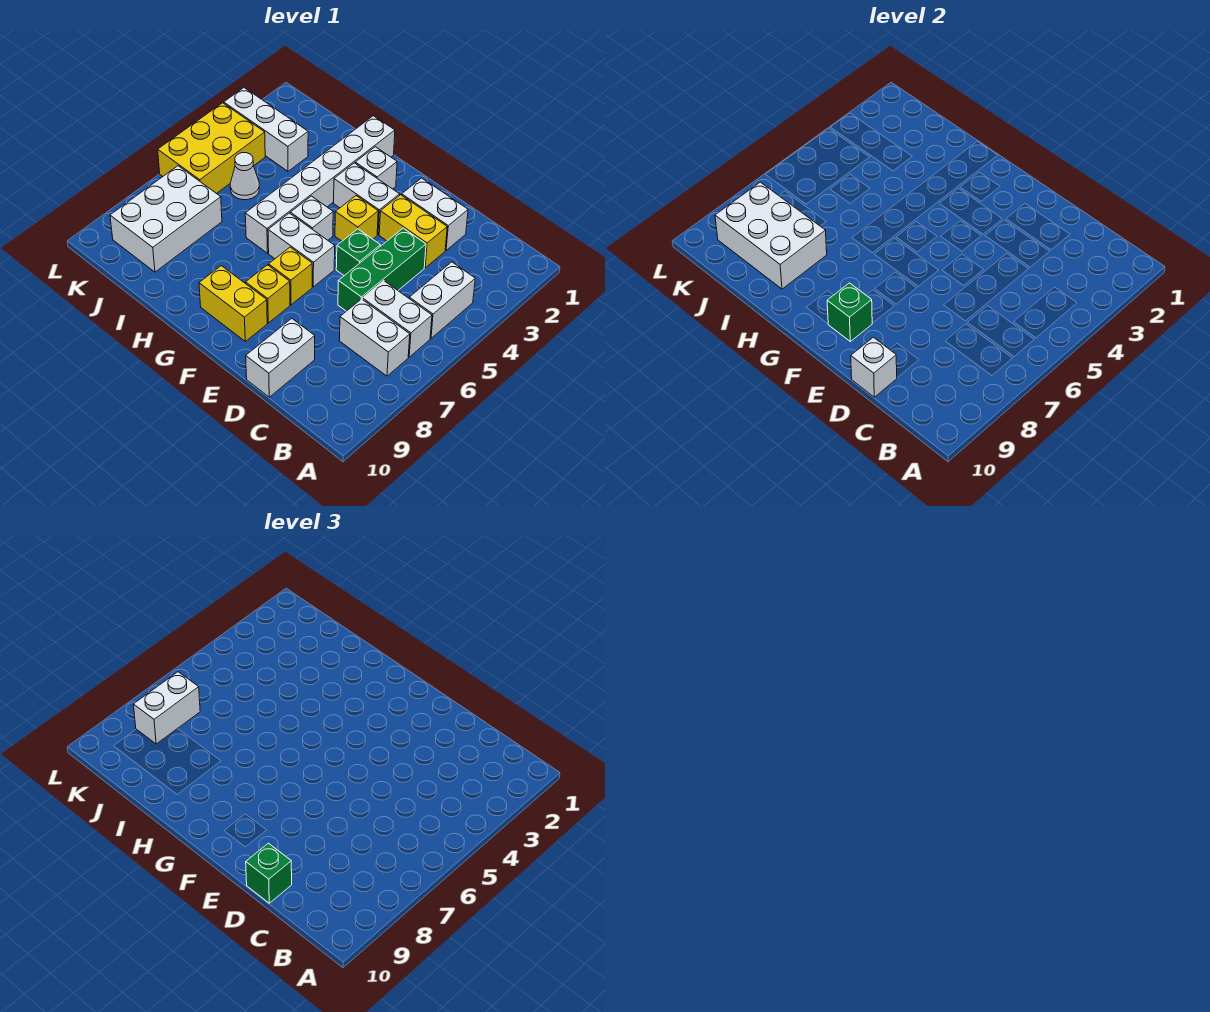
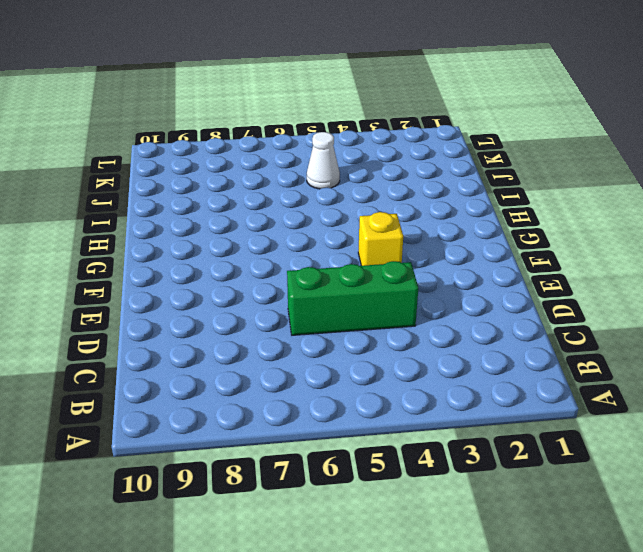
none -> white 1x2 brick [409,262,475,338]
none -> white 1x2 brick [363,281,432,357]
none -> white 1x2 brick [339,299,410,376]

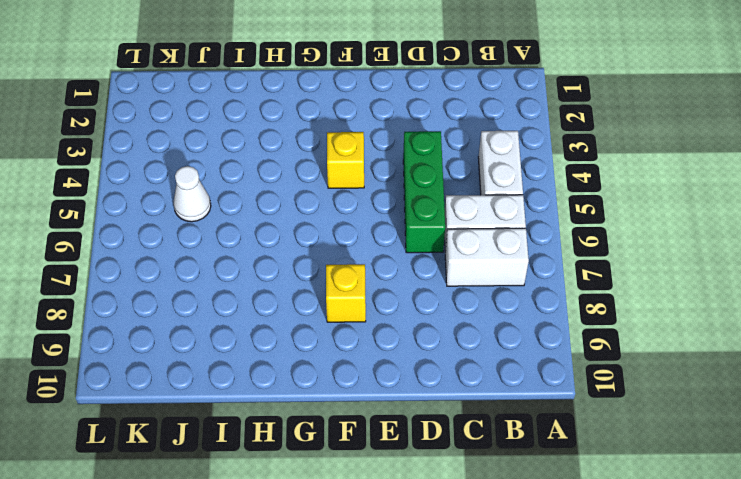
none -> white 1x2 brick [402,178,468,250]
none -> yellow 1x2 brick [379,195,447,268]
none -> white 1x2 brick [246,318,315,397]

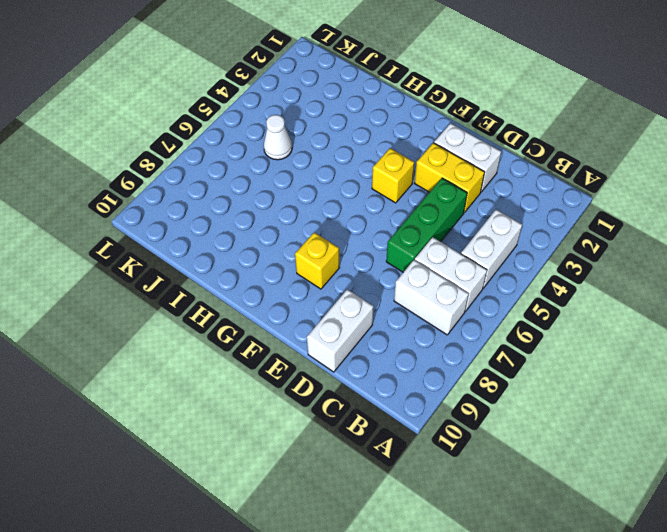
none -> green 1x1 brick [336,229,380,276]
none -> white 1x2 brick [334,163,400,235]
none -> white 1x2 brick [268,213,335,287]

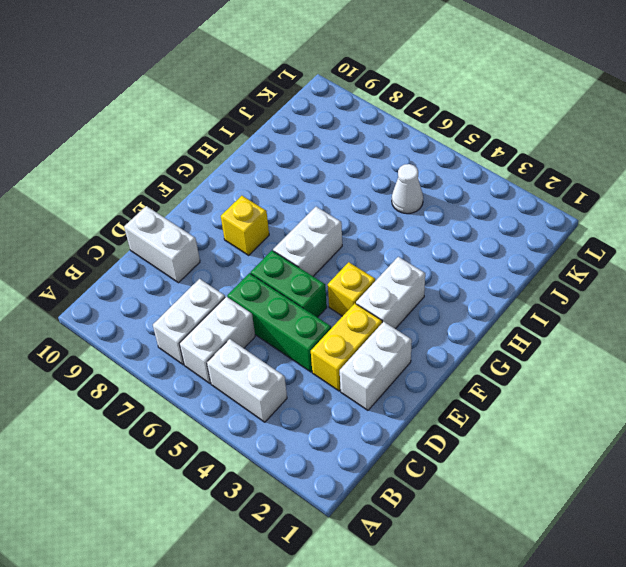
green 1x2 brick [251,251,327,317] -> green 1x1 brick [336,229,380,276]
none -> yellow 1x1 brick [269,247,312,305]
none -> yellow 1x2 brick [199,266,267,341]
none -> white 1x1 brick [355,147,397,189]

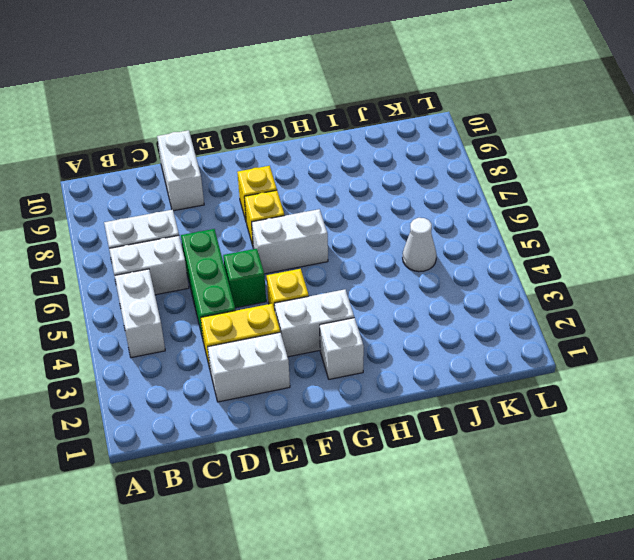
none -> yellow 1x2 brick [199,266,267,341]
none -> white 1x1 brick [290,196,333,240]
none -> white 1x6 brick [245,116,395,253]

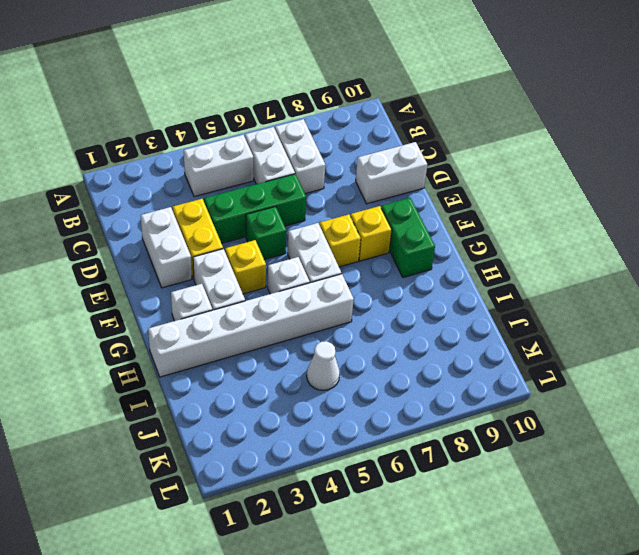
green 1x2 brick [381,198,435,277] -> yellow 1x2 brick [199,266,267,341]
none -> white 1x3 brick [224,88,308,171]
none -> white 2x3 brick [110,166,222,272]
none -> yellow 2x3 brick [158,103,265,194]

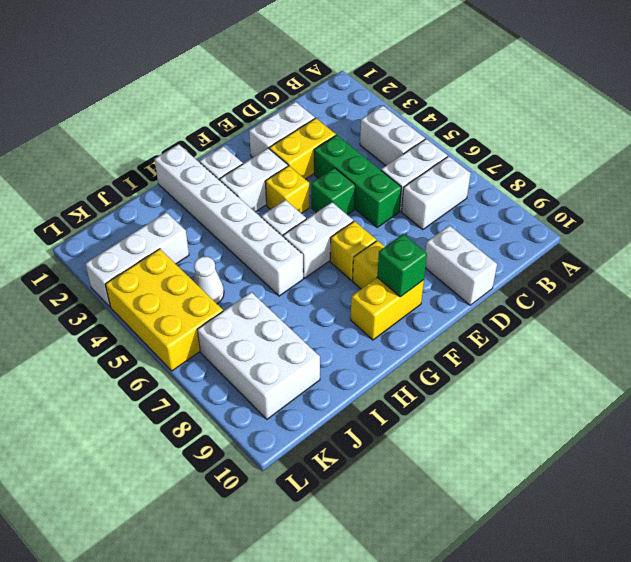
none -> white 1x1 brick [851,337,897,397]
none -> white 2x3 brick [715,182,827,289]
none -> green 1x1 brick [246,843,292,903]

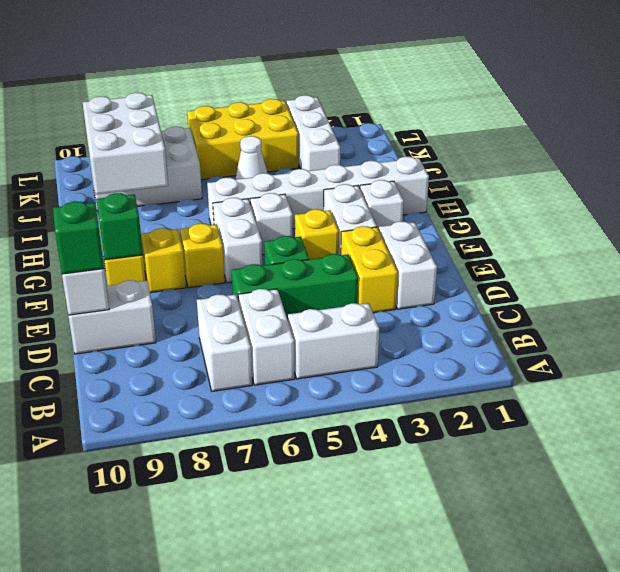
none -> white 1x2 brick [133,672,200,744]

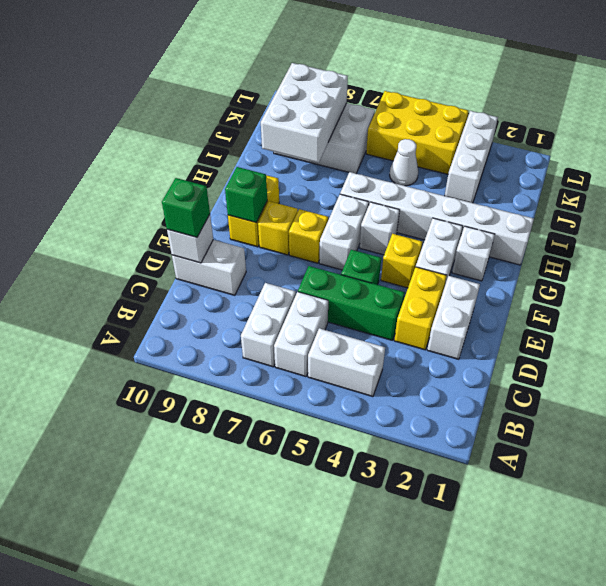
none -> white 1x2 brick [133,672,200,744]

